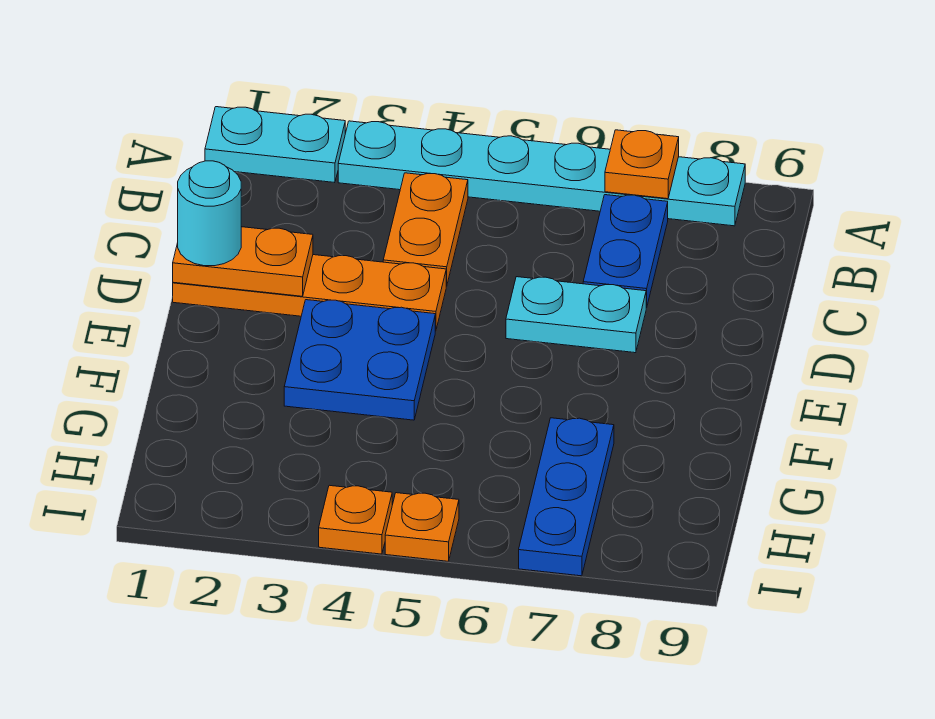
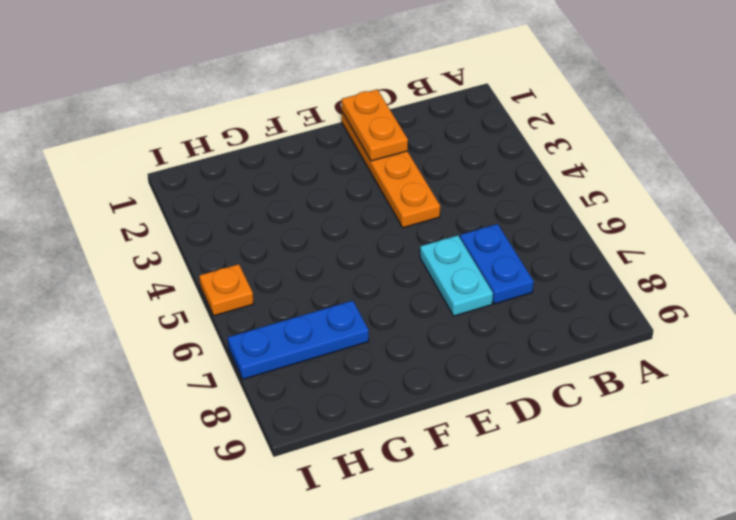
blue 1x2 plate [460,224,534,304] -> blue 1x2 plate turned to [583,195,668,308]
none -> cyan 1x2 plate [205,107,345,183]
none -> cyan 1x6 plate [338,121,745,226]
none -> orange 1x2 plate [383,173,468,286]

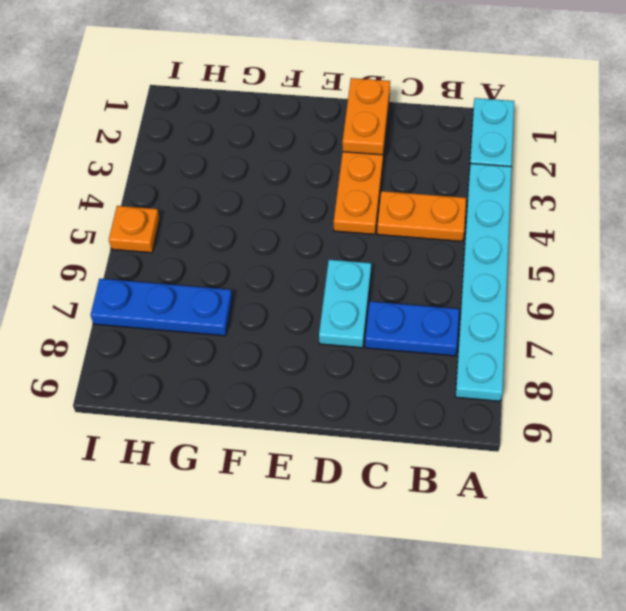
none -> blue 2x2 plate [284,300,435,420]
none -> orange 1x1 plate [319,485,392,554]
none -> orange 1x1 plate [605,130,679,199]

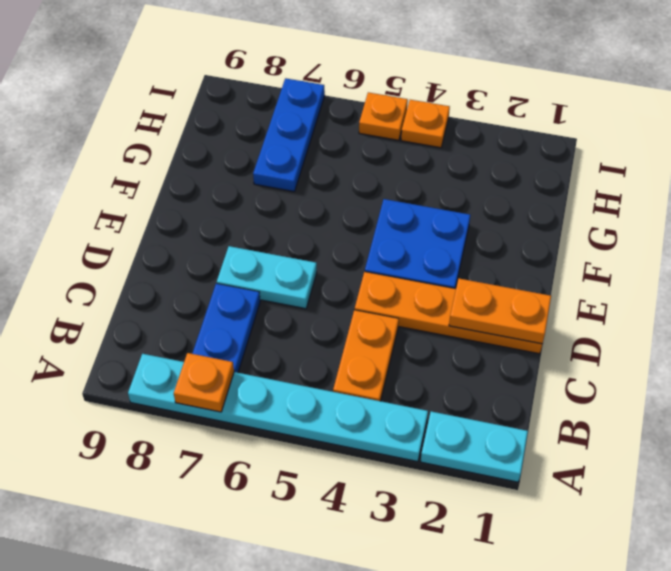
none -> cyan 1x1 round brick [178,161,241,266]

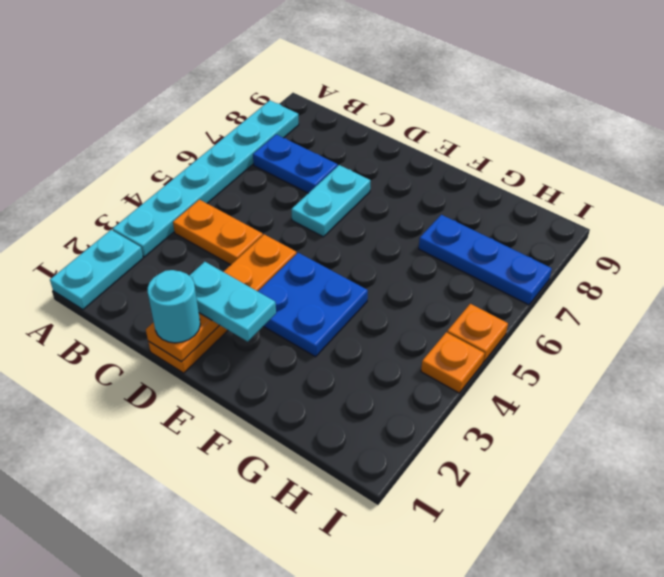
cyan 1x2 plate [189,262,276,341] -> none
none -> orange 1x1 plate [605,130,679,199]

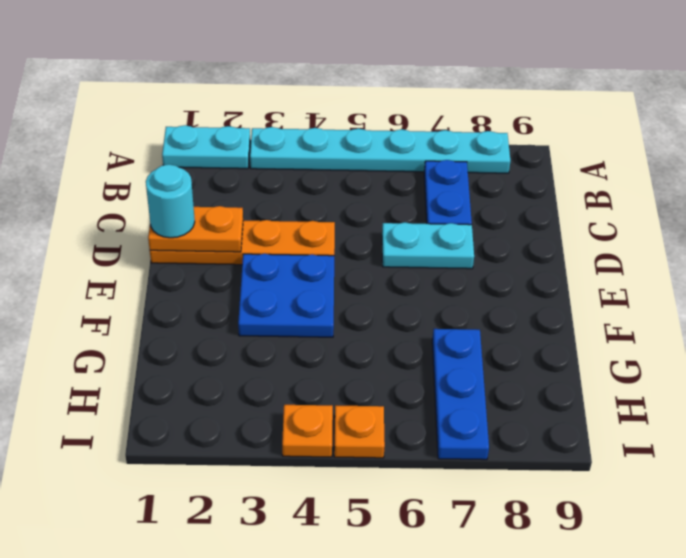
none -> orange 1x2 plate [383,173,468,286]
none -> orange 1x1 plate [605,130,679,199]

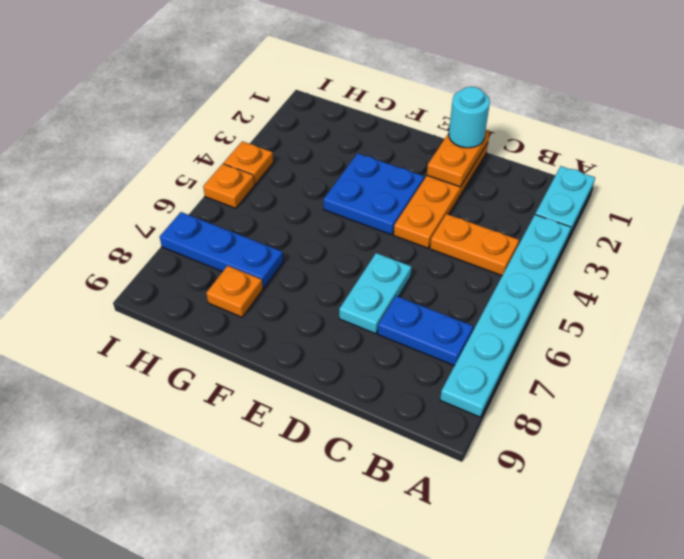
orange 1x1 plate [206,266,263,317] -> orange 1x1 plate moved to [605,130,679,199]

